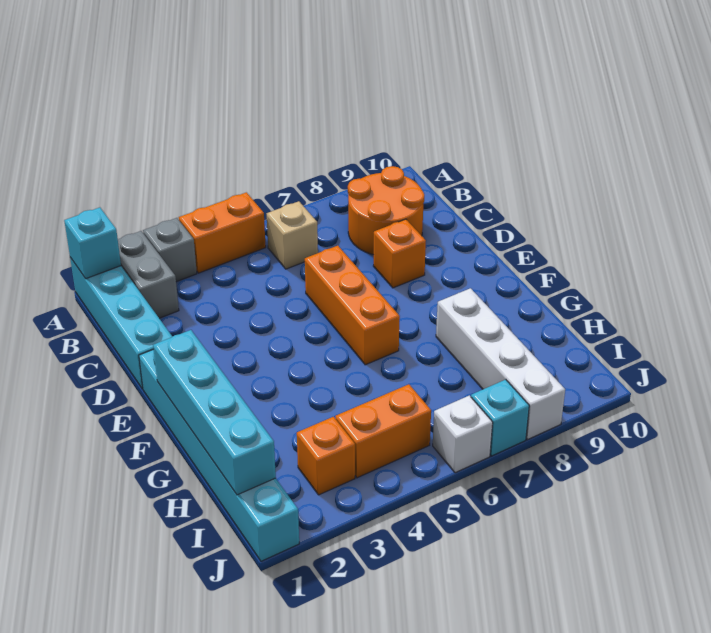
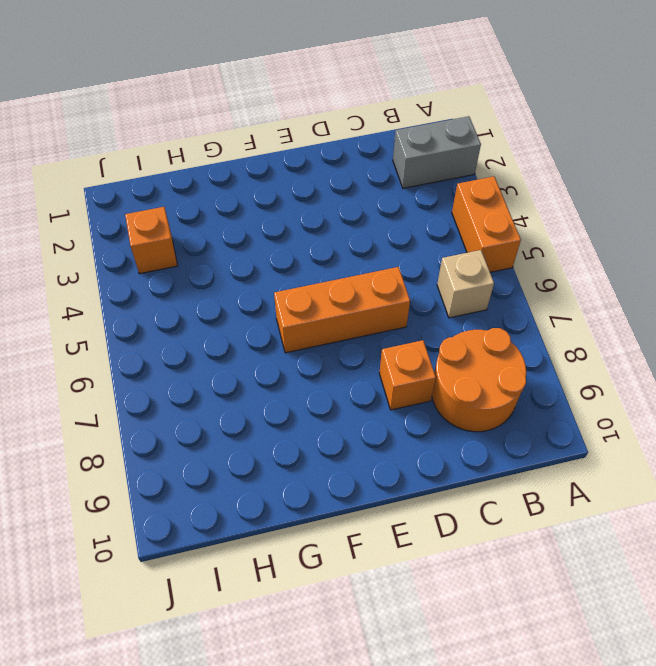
none -> cyan 1x4 brick [70,257,172,389]
none -> grey 1x1 brick [143,218,197,282]
none -> cyan 1x6 brick [139,349,299,561]

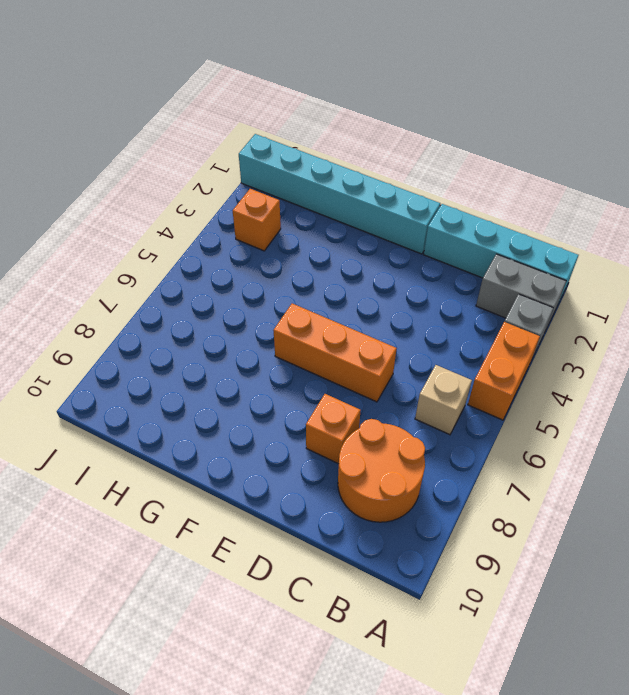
none -> white 1x4 brick [436,288,565,440]
none -> orange 1x2 brick [335,384,431,478]
none -> white 1x1 brick [433,395,493,473]

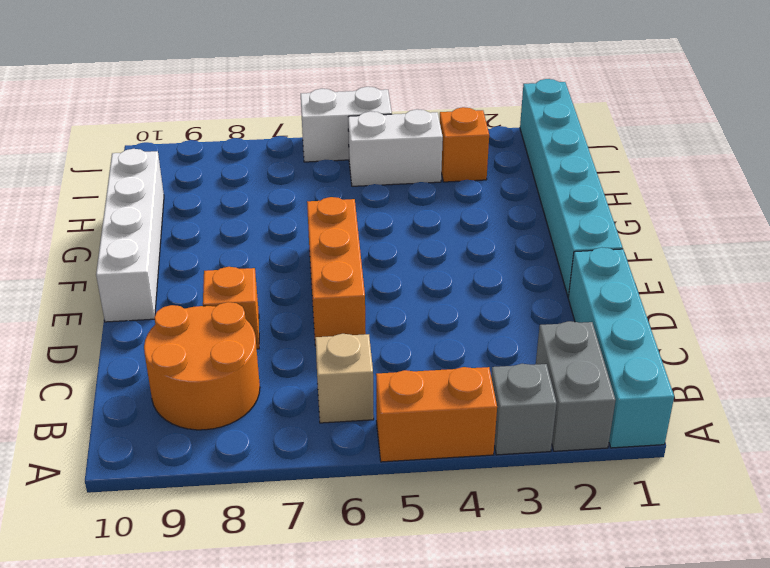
white 1x4 brick [96,149,164,322] -> white 1x4 brick moved to [436,288,565,440]
white 1x2 brick [348,109,443,186] -> orange 1x2 brick [335,384,431,478]
white 1x2 brick [301,87,392,162] -> white 1x1 brick [433,395,493,473]
none -> cyan 1x1 brick [471,380,529,456]
none -> cyan 1x1 brick [64,208,121,279]
none -> cyan 1x4 brick [153,330,276,495]

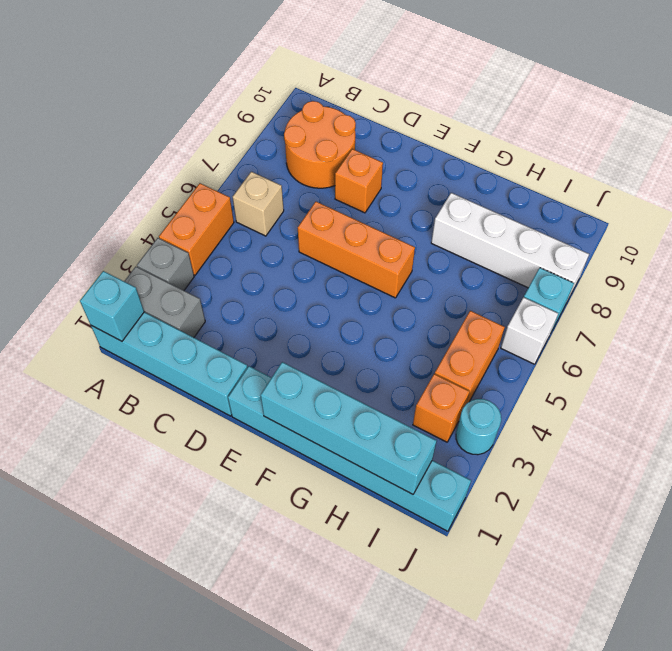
cyan 1x1 round brick [456,399,501,455] -> none

